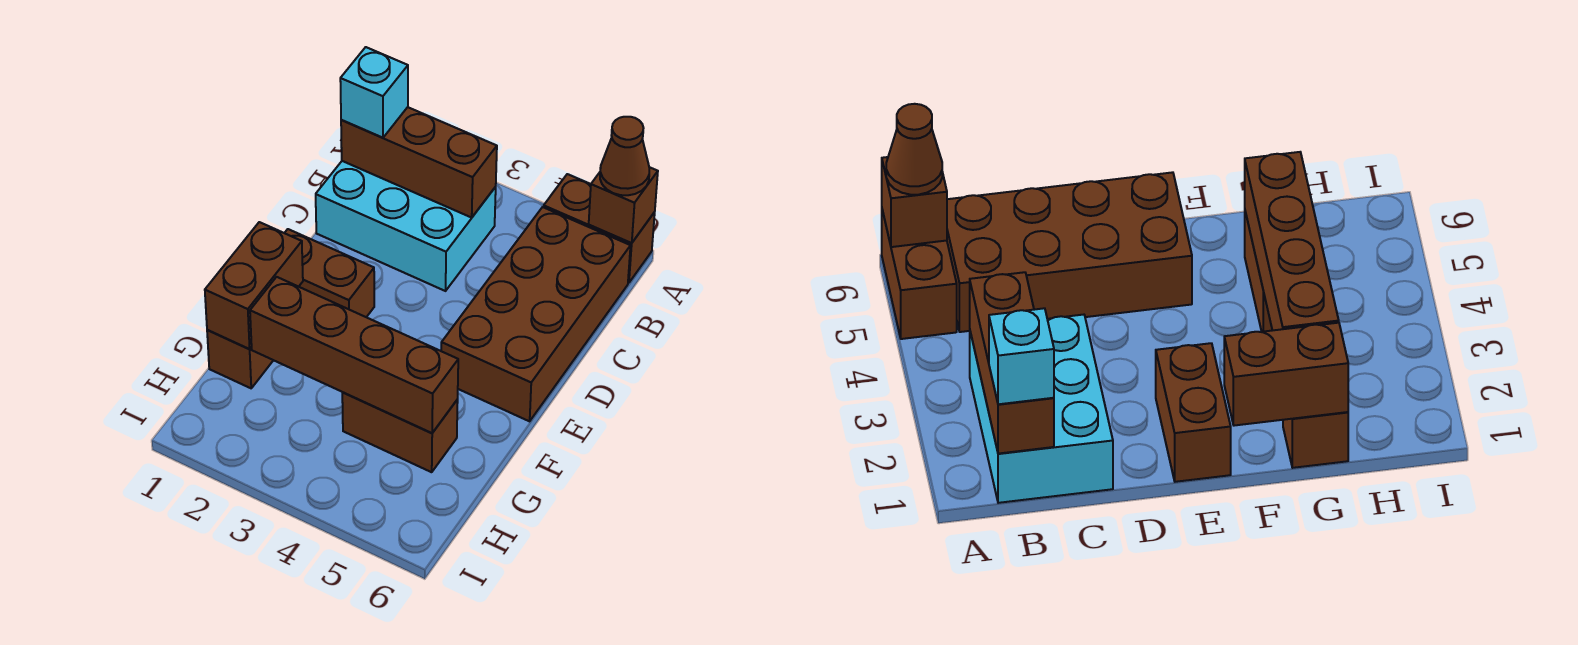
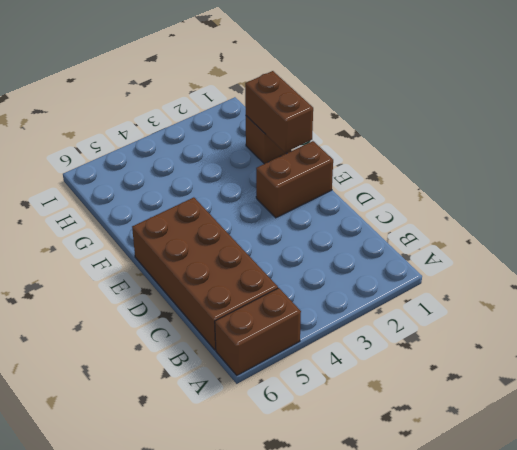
none -> cyan 2x3 brick [316,161,496,291]
none -> brown 1x2 brick [342,392,458,472]
none -> brown 1x1 brick [589,167,658,243]

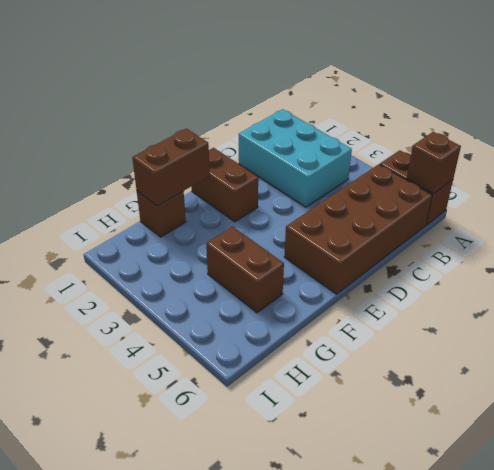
none -> brown 1x3 brick [341,107,497,218]
none -> brown 1x4 brick [250,277,458,433]
none -> brown 1x1 cone [600,117,649,195]

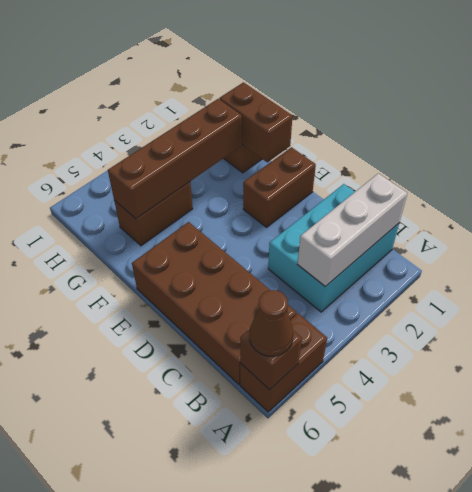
white 1x3 brick [298,173,407,287] -> brown 1x3 brick [341,107,497,218]
none -> cyan 1x1 brick [340,47,408,138]

